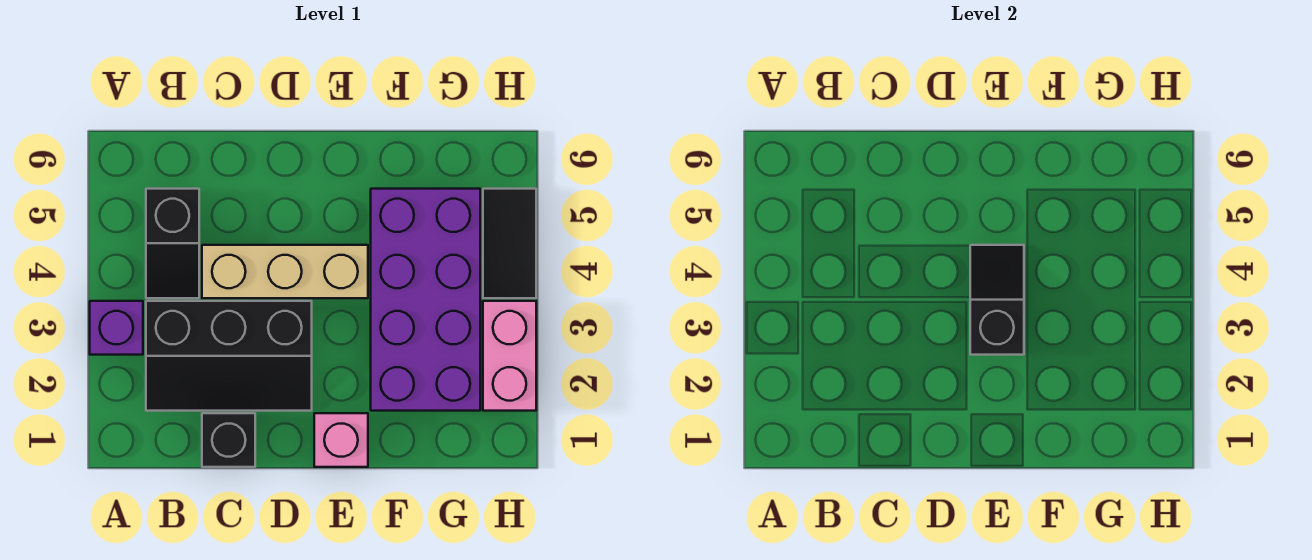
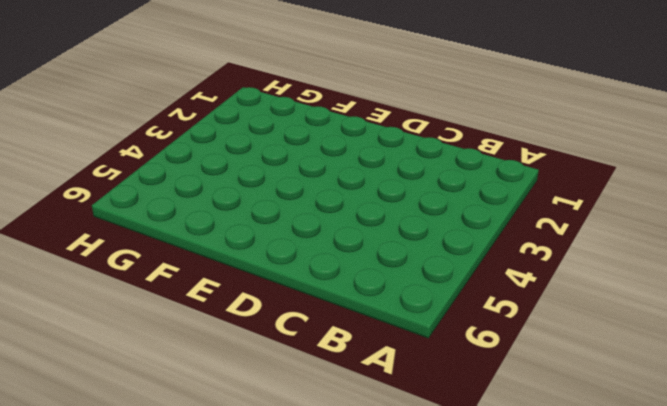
none -> purple 1x1 brick [90,301,143,355]
none -> black 2x3 slope [146,301,312,411]

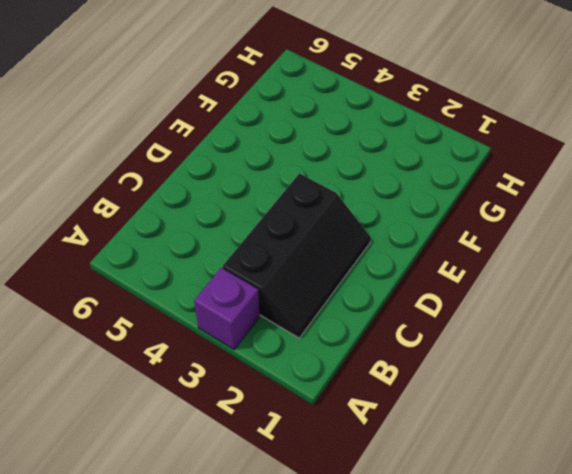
none -> black 1x2 slope [146,189,199,298]
none -> black 1x1 brick [202,413,255,467]

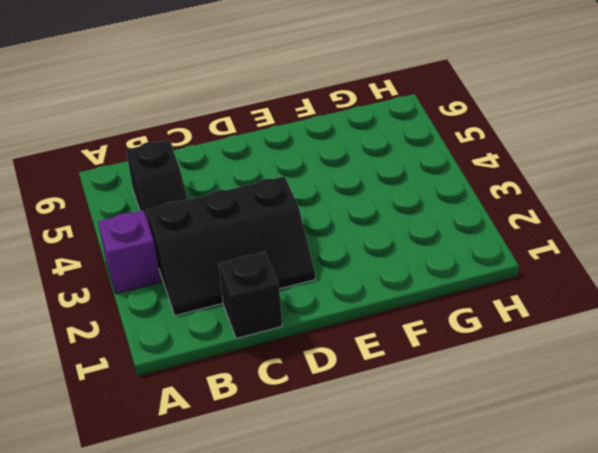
none -> tan 1x3 brick [202,245,368,298]
none -> pink 1x1 brick [314,413,368,467]

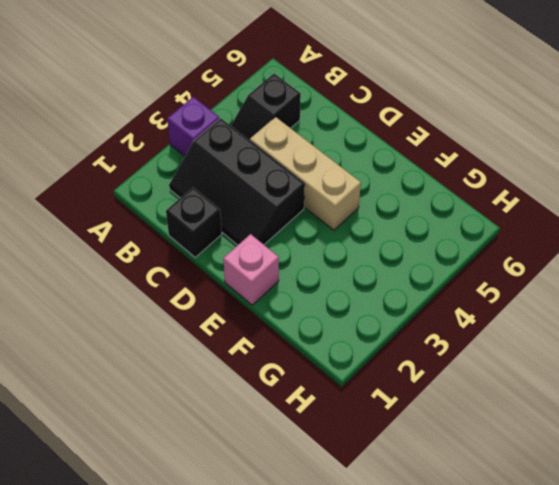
none -> purple 2x4 brick [371,189,480,411]
none -> pink 1x2 brick [483,301,536,411]

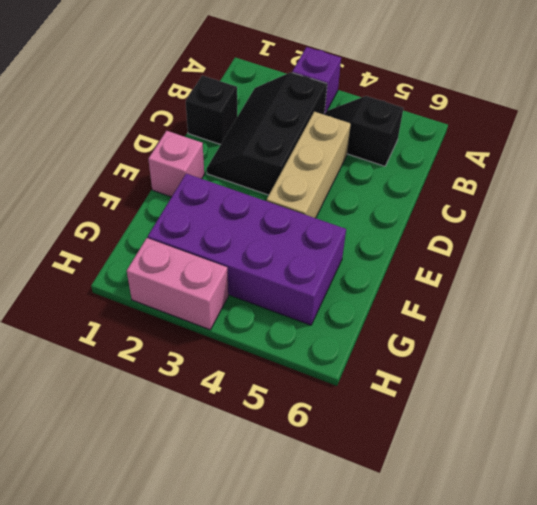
none -> black 1x2 tile [483,189,536,298]
none -> black 1x2 slope [970,245,1024,355]

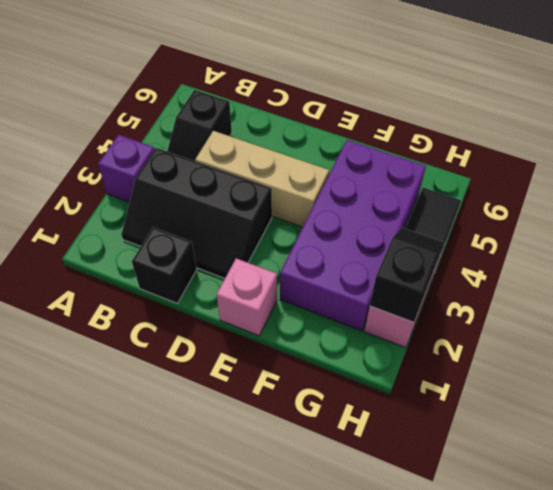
black 1x2 slope [370,227,444,322] -> black 1x2 slope moved to [970,245,1024,355]

